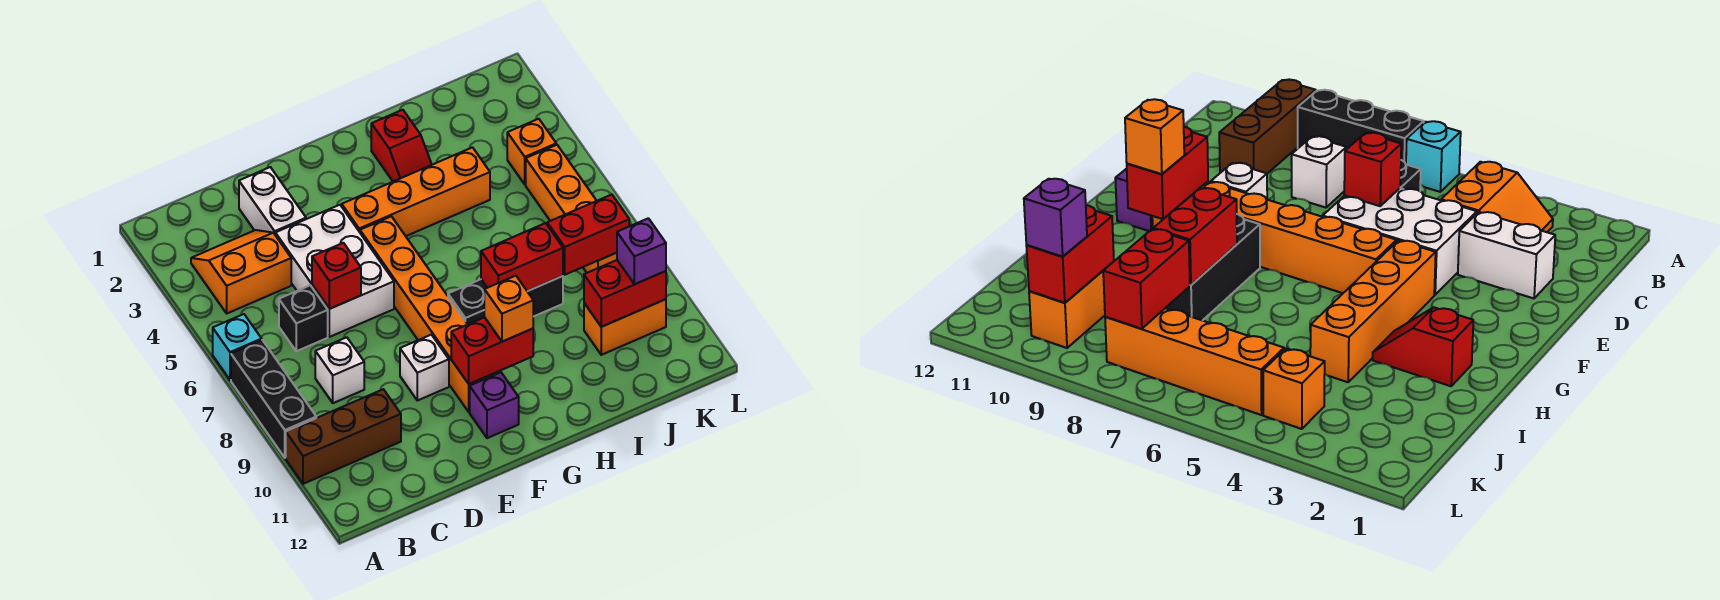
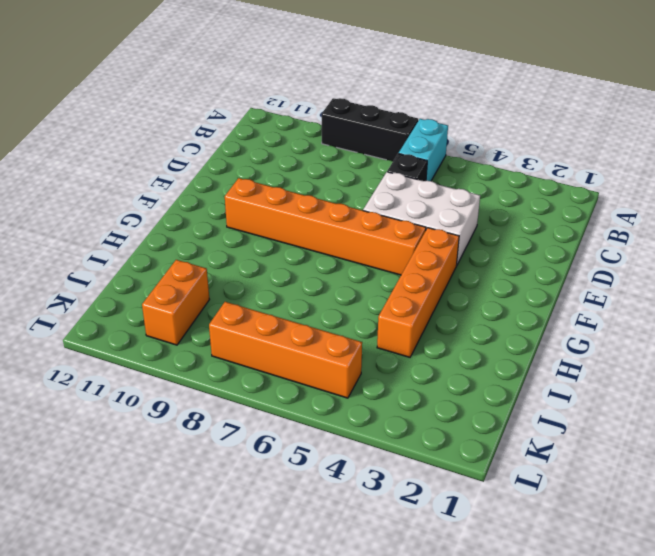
cyan 1x2 brick [399,119,448,181] -> cyan 1x1 brick [213,314,262,380]
none -> brown 1x3 brick [286,389,401,484]
none -> orange 2x2 slope [191,230,291,313]
none -> white 1x1 brick [315,337,364,403]

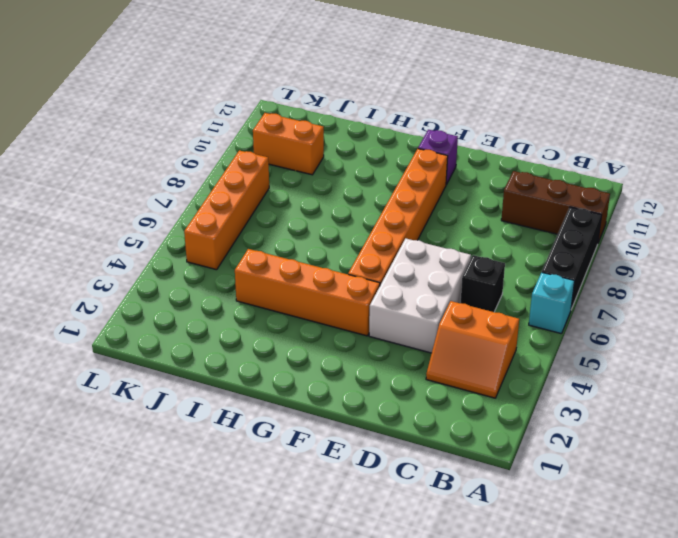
none -> white 1x1 brick [315,337,364,403]
none -> white 1x2 brick [239,167,306,234]
none -> white 1x1 brick [400,335,449,401]

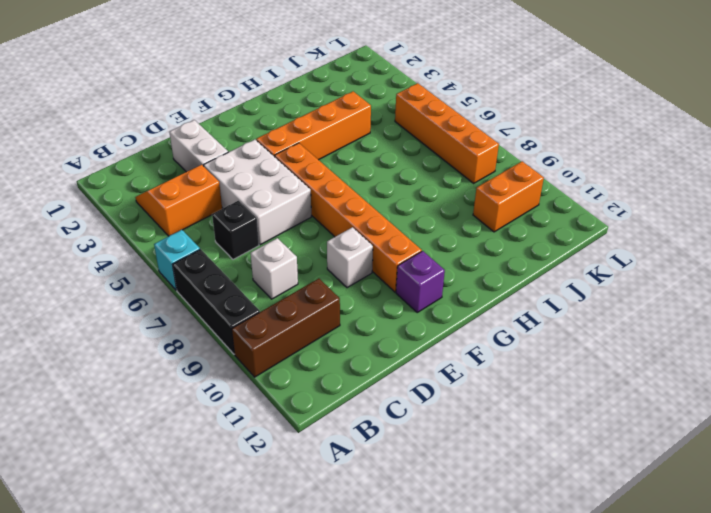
none -> black 1x3 brick [448,276,563,324]
none -> red 1x2 slope [371,110,432,181]
none -> orange 1x1 brick [507,119,556,185]

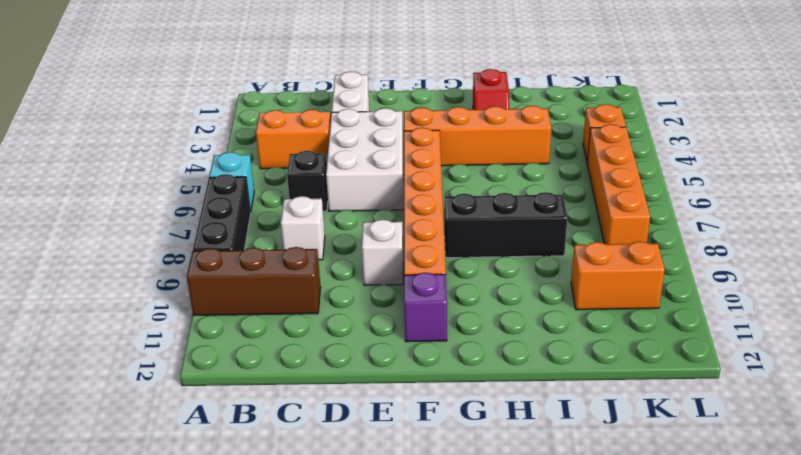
none -> red 1x1 brick [312,243,361,309]
none -> red 1x2 brick [451,317,533,384]
none -> red 1x2 brick [481,223,563,291]

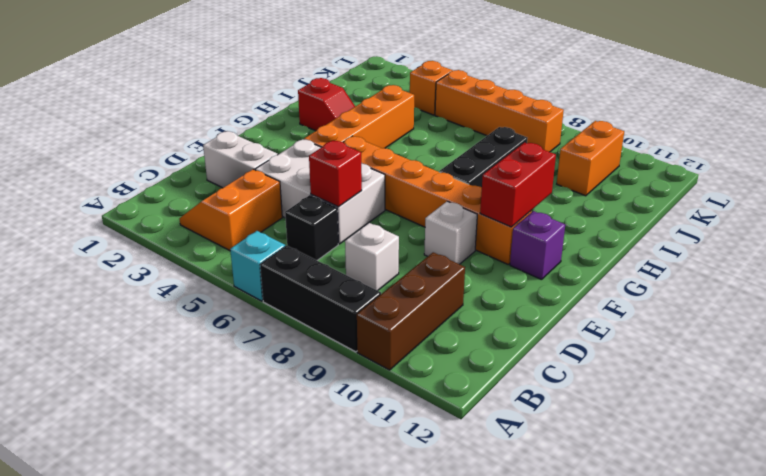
none -> red 1x2 brick [481,223,563,291]
none -> red 1x2 brick [547,194,629,275]
none -> red 1x2 brick [584,260,666,327]

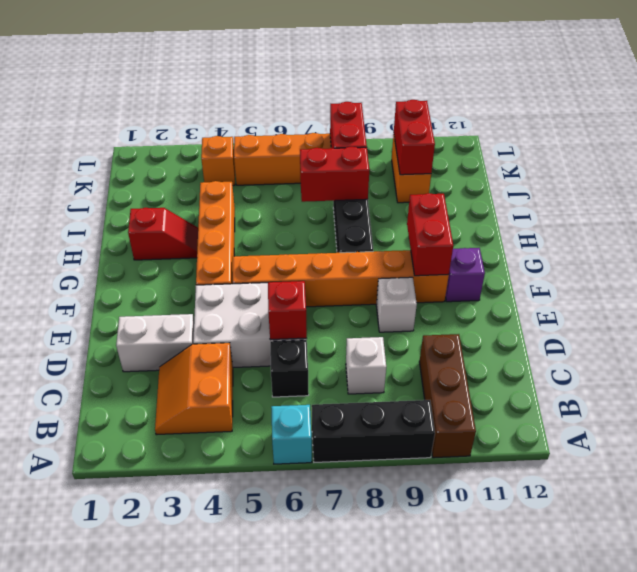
red 1x2 brick [300,147,369,202] -> red 1x2 brick turned to [481,223,563,291]
none -> orange 1x1 brick [484,276,533,342]
none -> purple 1x1 brick [617,218,666,284]

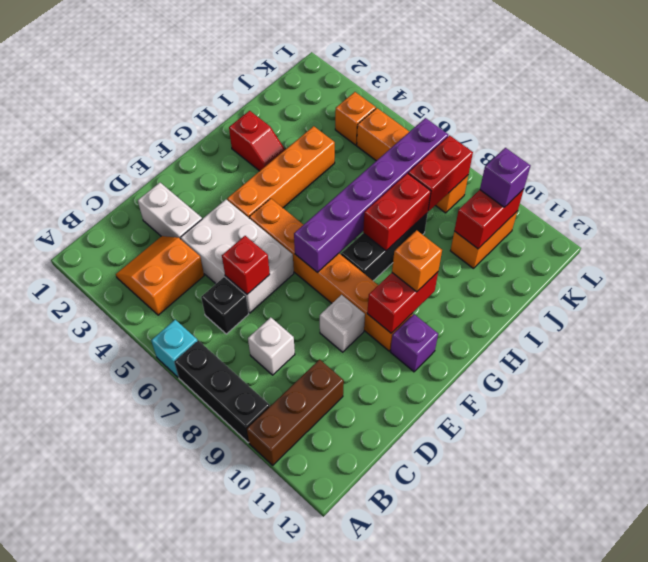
purple 1x6 brick [294,118,448,273] -> none

